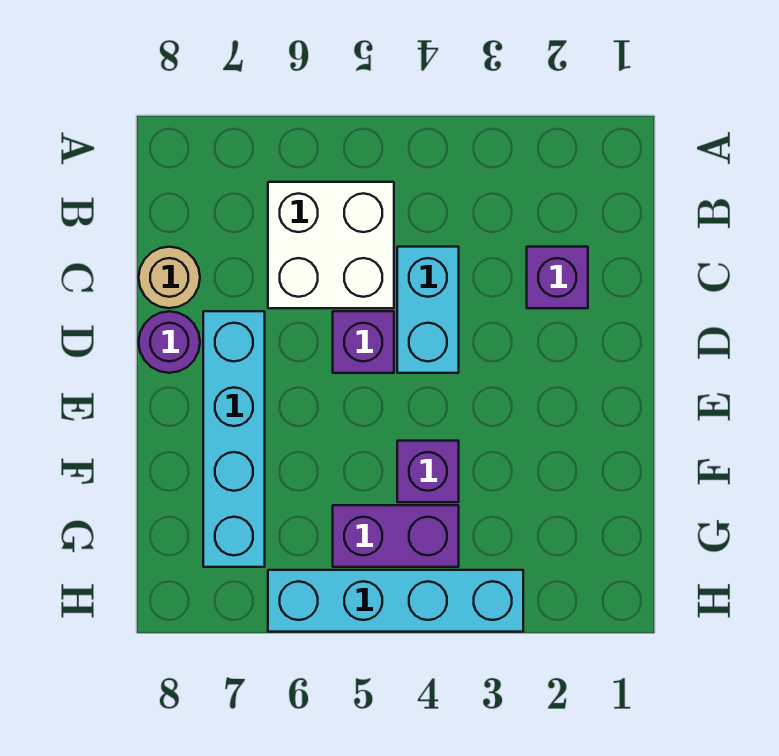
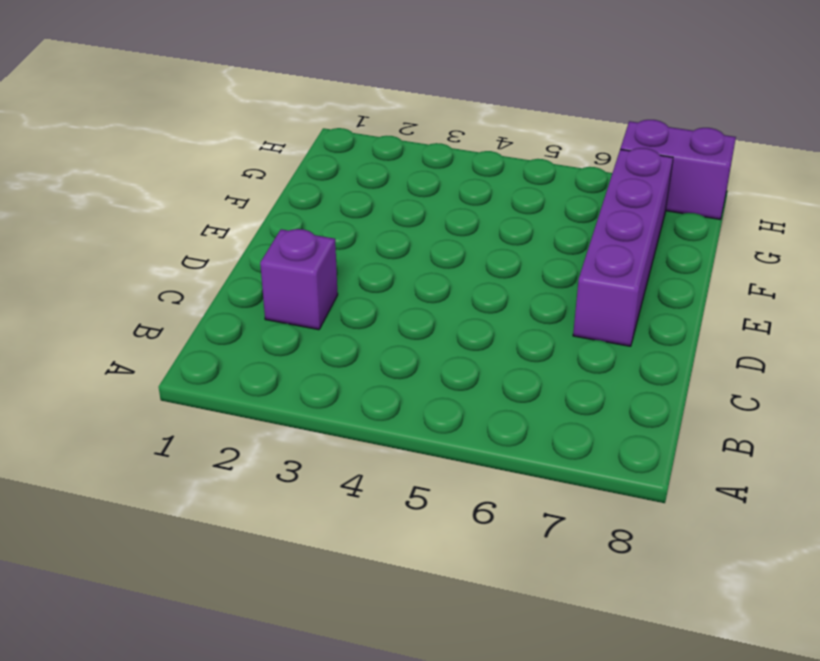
purple 1x4 brick [573,148,673,346] -> cyan 1x4 brick [203,311,265,567]
purple 1x2 brick [620,120,736,219] -> purple 1x2 brick moved to [333,505,459,567]
none -> white 2x2 brick [268,182,394,308]
none -> cyan 1x2 brick [397,247,459,373]

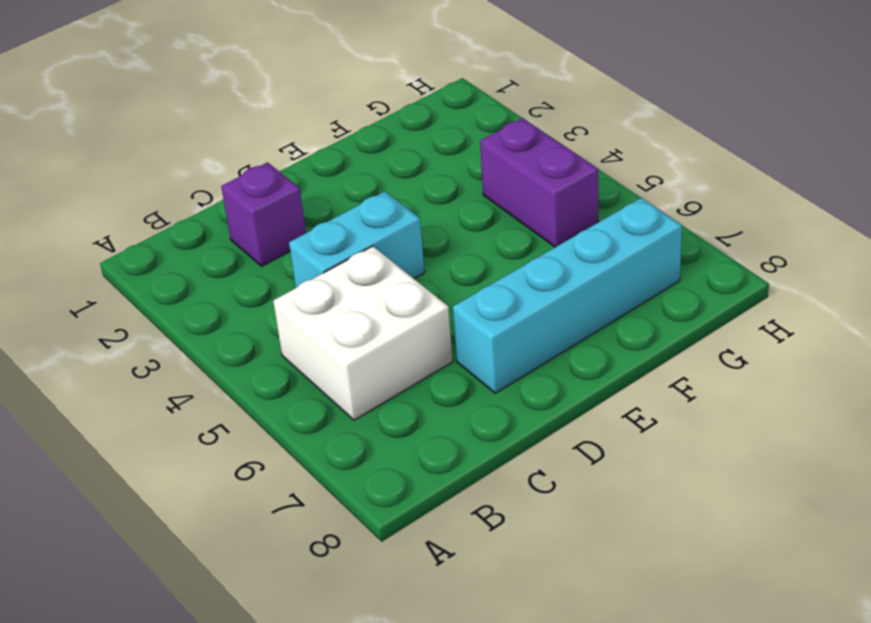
none -> tan 1x1 round brick [139,247,200,308]
none -> purple 1x1 brick [333,311,394,373]

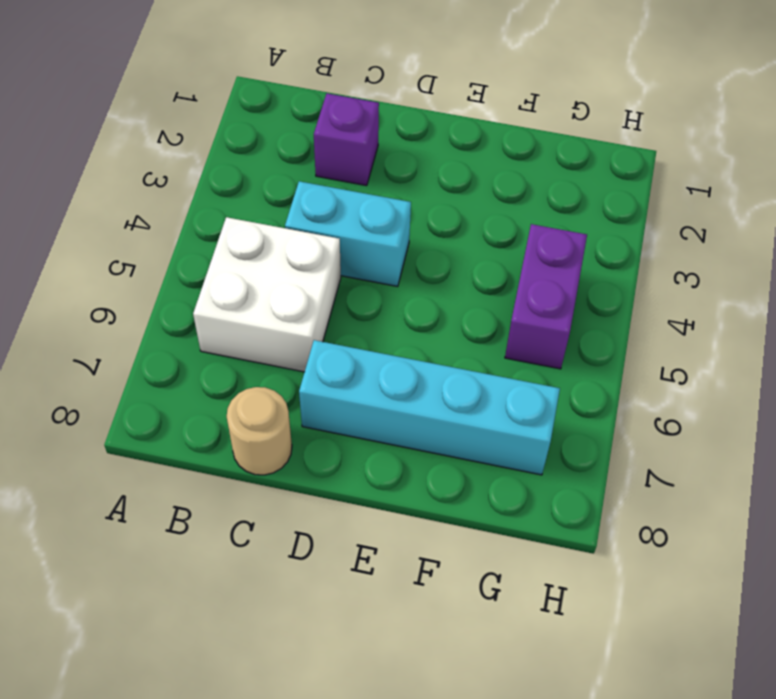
none -> purple 1x1 brick [333,311,394,373]
none -> purple 1x1 round brick [139,311,200,373]

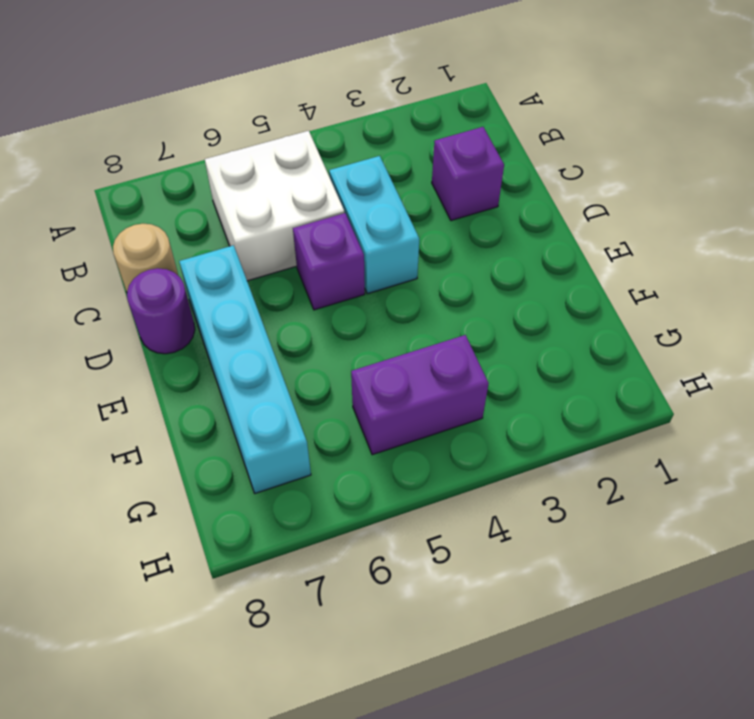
none -> purple 1x1 brick [397,441,459,502]
none -> cyan 1x4 brick [268,570,523,632]

